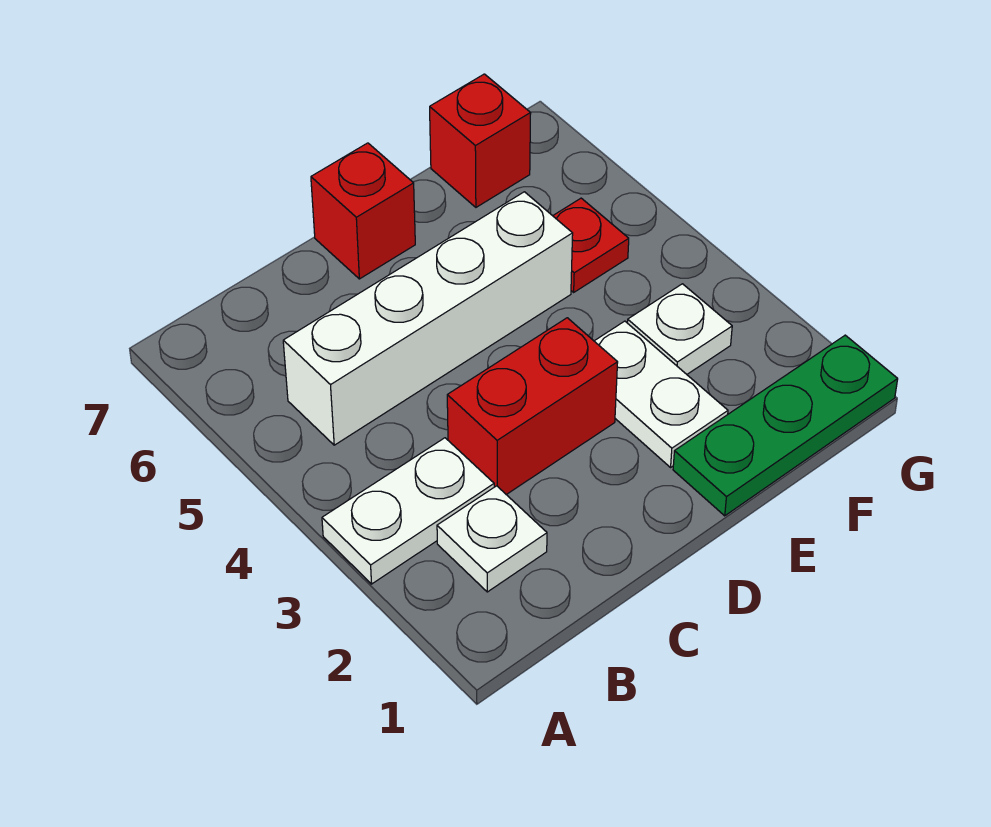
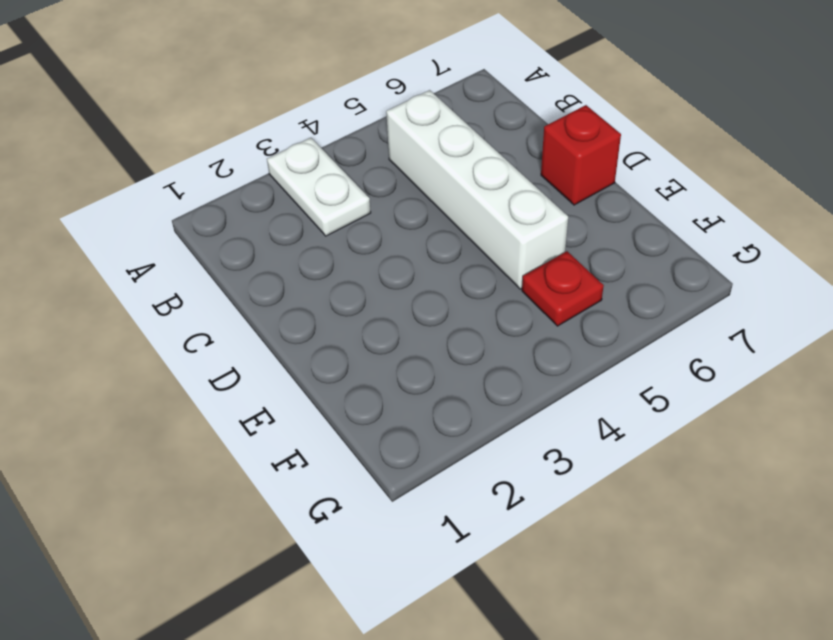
none -> white 1x1 plate [437,486,547,592]
none -> red 1x2 brick [447,318,618,495]

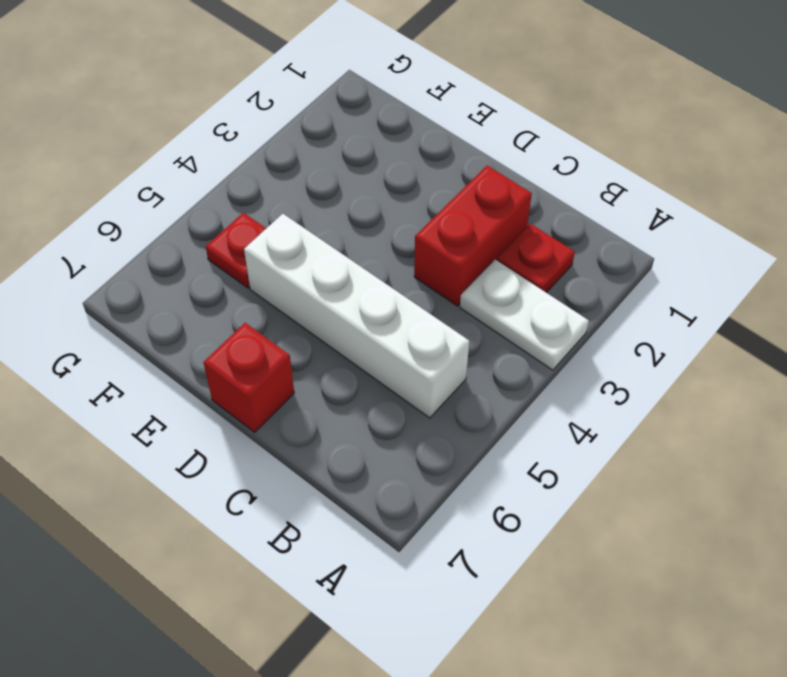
red 1x1 plate [497,224,575,293] -> white 1x1 plate [437,486,547,592]
red 1x2 brick [414,166,532,306] -> red 1x2 brick turned to [447,318,618,495]
none -> green 1x3 plate [673,335,898,516]
none -> white 1x2 plate [595,321,728,467]

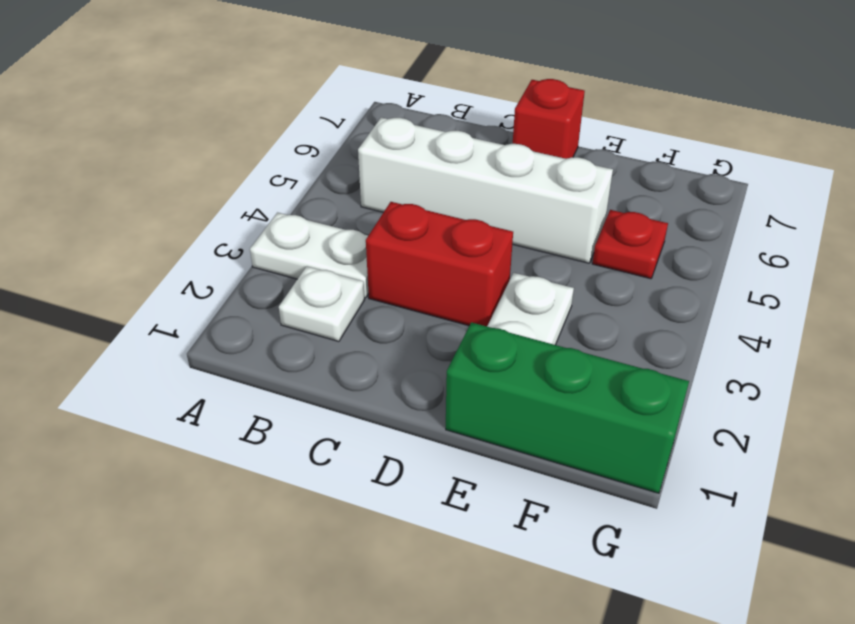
green 1x3 brick [446,322,689,493] -> green 1x3 plate [673,335,898,516]
none -> white 1x1 plate [628,284,732,374]
none -> red 1x1 brick [430,74,531,207]

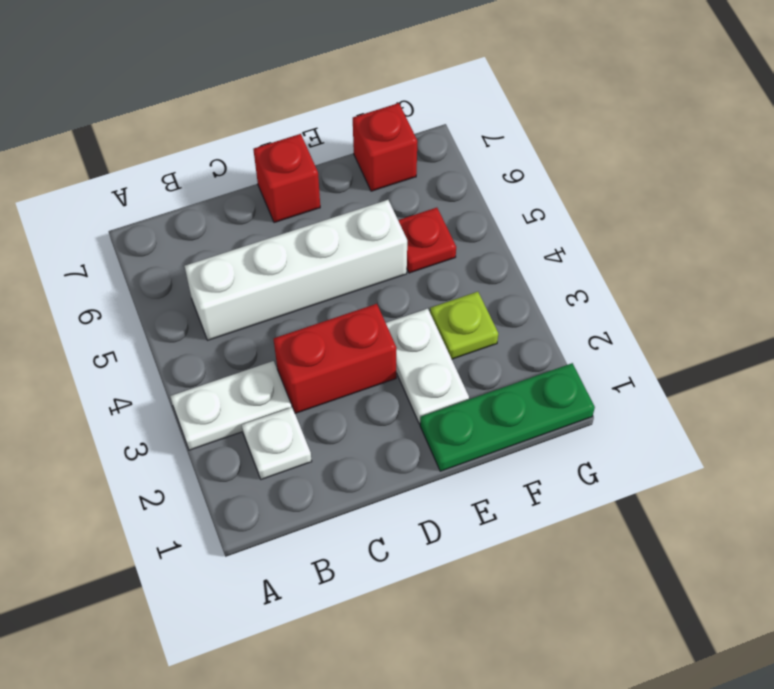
lime 1x1 plate [430,292,498,359] -> white 1x1 plate [628,284,732,374]

